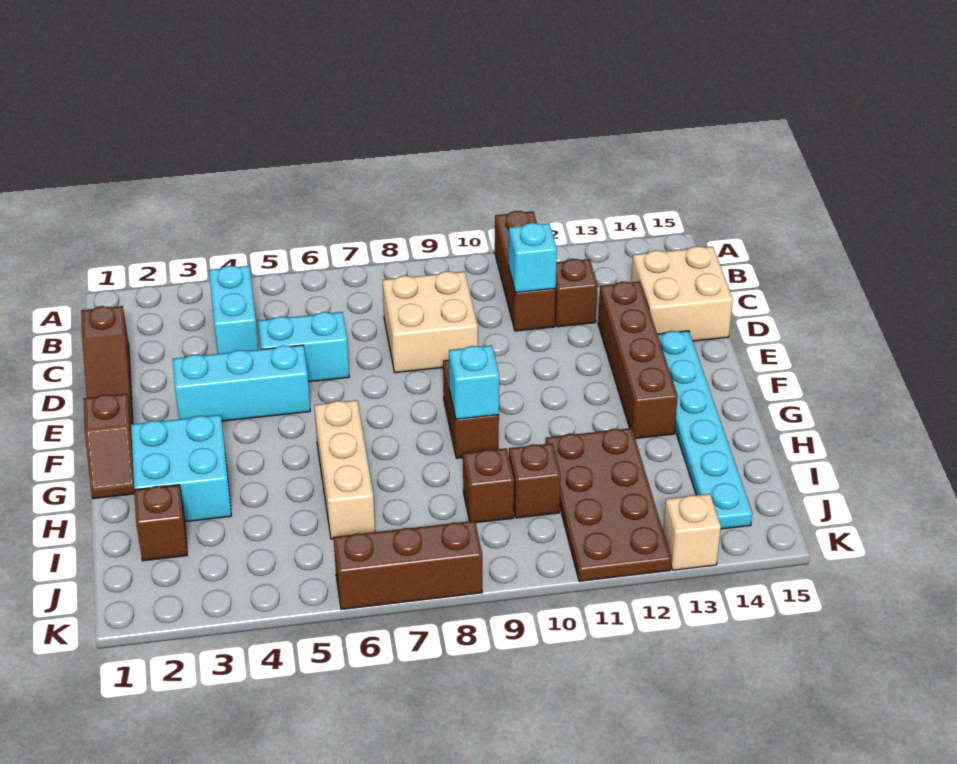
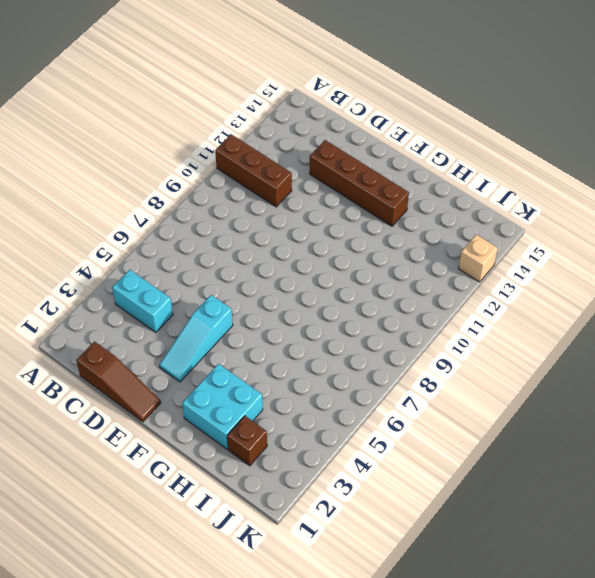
cyan 1x3 slope [159,295,233,382] -> cyan 1x3 brick [173,345,310,421]
none -> tan 2x2 brick [383,271,478,373]
none -> brown 1x1 brick [555,259,598,327]
none -> tan 2x2 brick [631,246,733,341]

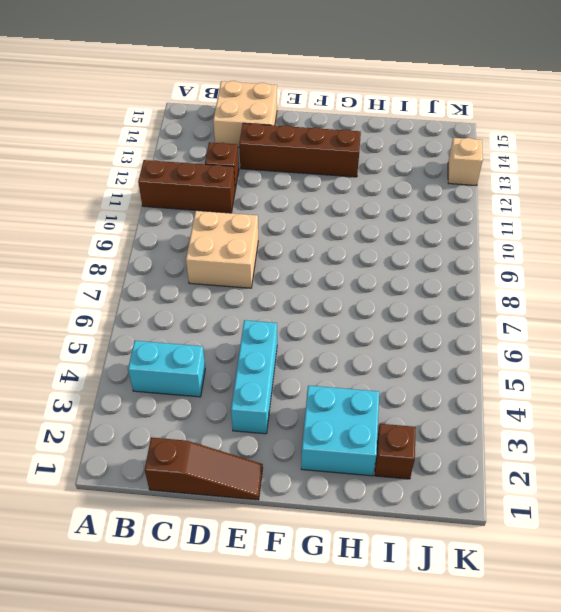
none -> cyan 1x2 brick [258,312,349,382]
none -> cyan 1x6 plate [657,331,752,529]
none -> brown 1x2 slope [84,394,135,499]

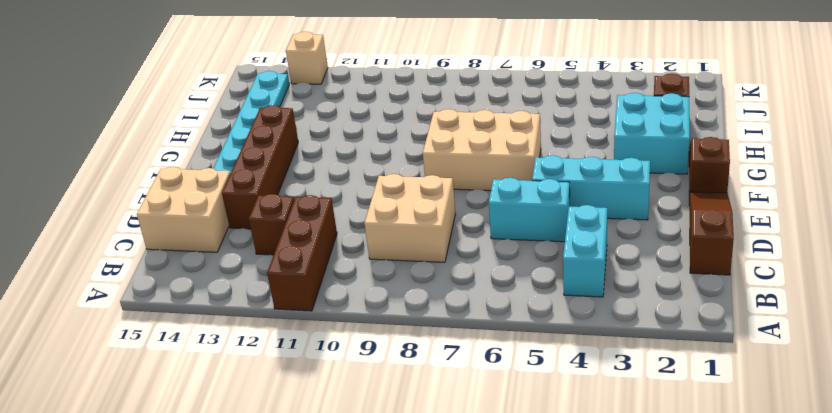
tan 2x3 brick [423,109,541,191] -> tan 1x3 brick [314,400,375,539]
none -> brown 1x2 brick [443,360,499,458]
none -> brown 2x4 plate [545,428,671,581]
none -> brown 1x1 brick [463,448,514,523]

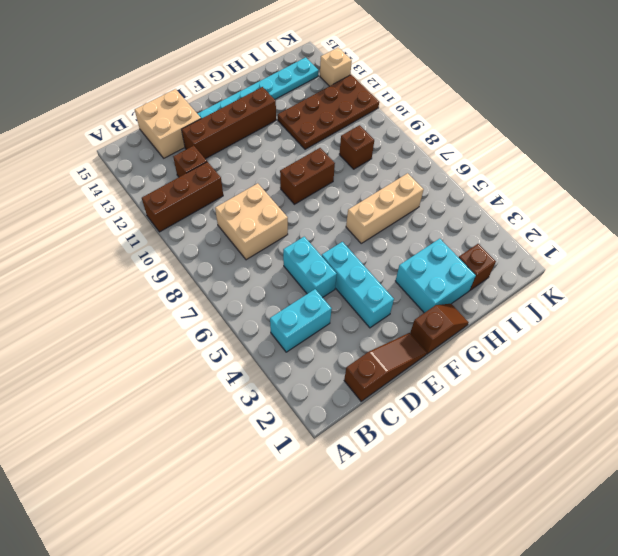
none -> brown 1x1 brick [509,443,561,518]
none -> brown 1x3 brick [334,521,482,610]
none -> cyan 1x1 brick [509,223,557,293]

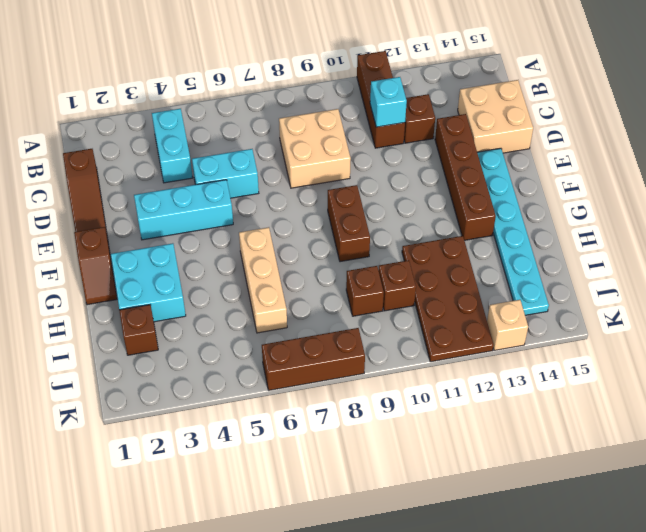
none -> cyan 1x1 brick [449,346,499,419]

